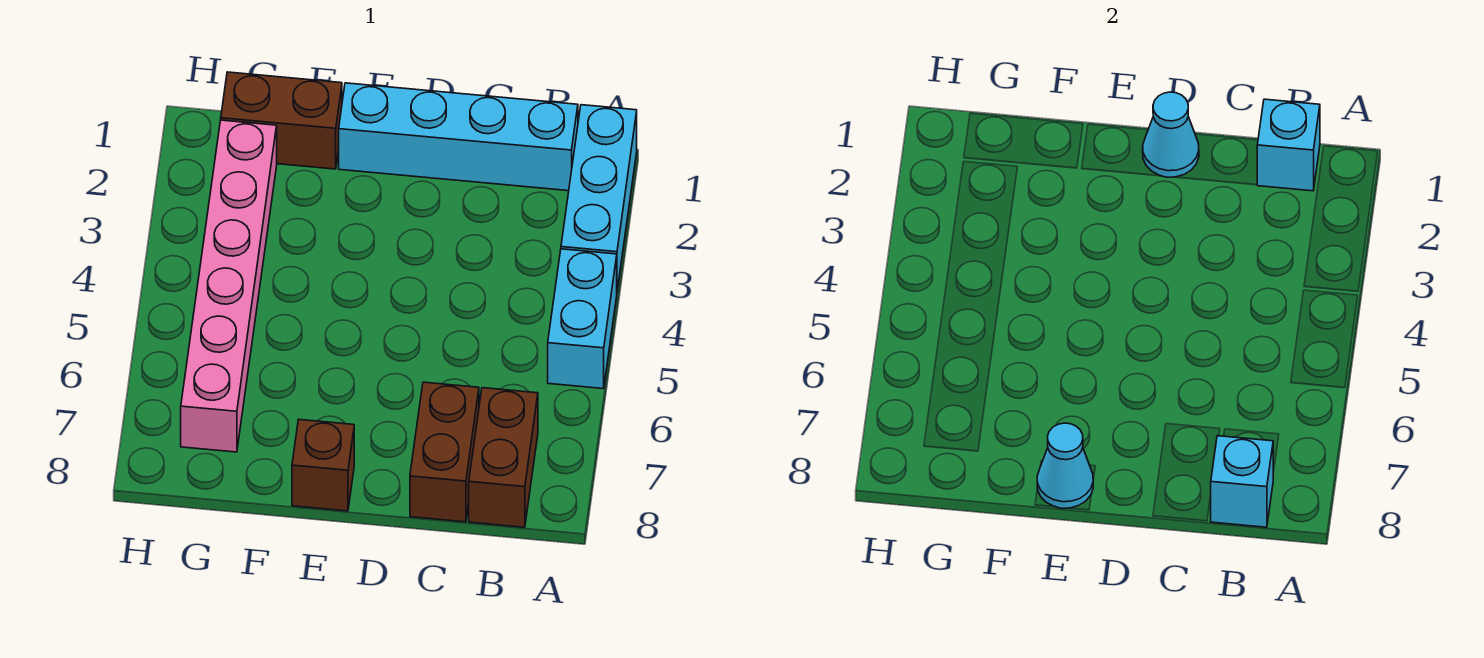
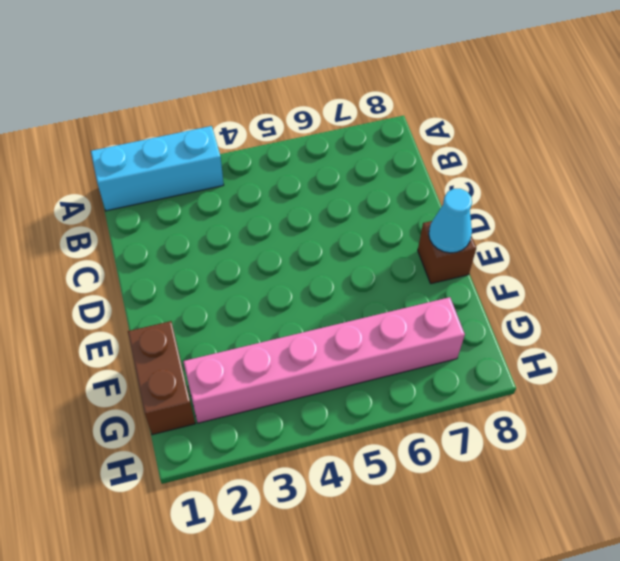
none -> cyan 1x2 brick [548,249,617,389]
none -> cyan 1x4 brick [339,83,578,191]
none -> brown 1x2 brick [469,388,538,527]

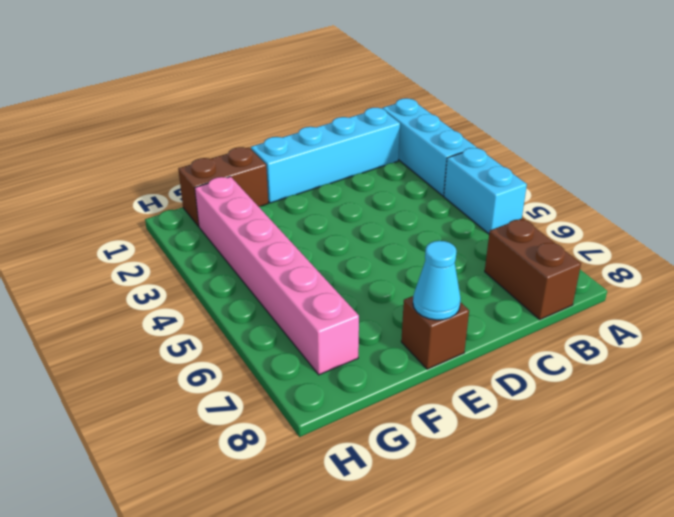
none -> brown 1x2 brick [410,382,479,522]
none -> cyan 1x1 brick [1257,99,1320,191]
none -> cyan 1x1 brick [1211,436,1273,527]

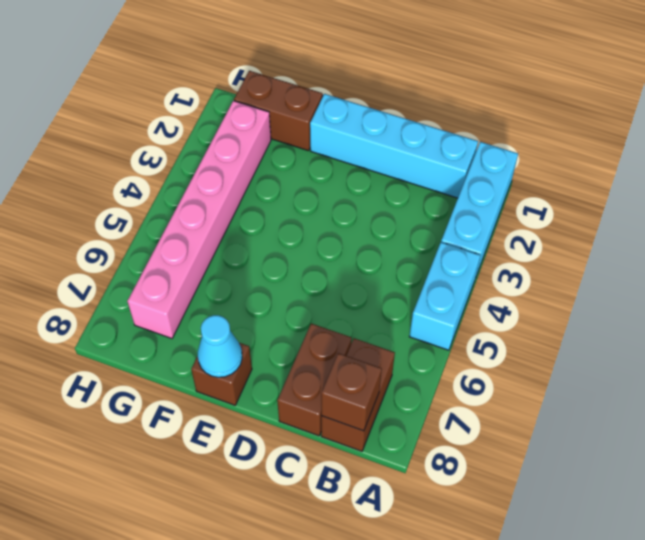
brown 1x1 brick [321,353,382,431] -> cyan 1x1 brick [1211,436,1273,527]
none -> cyan 1x1 brick [1257,99,1320,191]
none -> cyan 1x1 cone [1143,92,1199,177]

